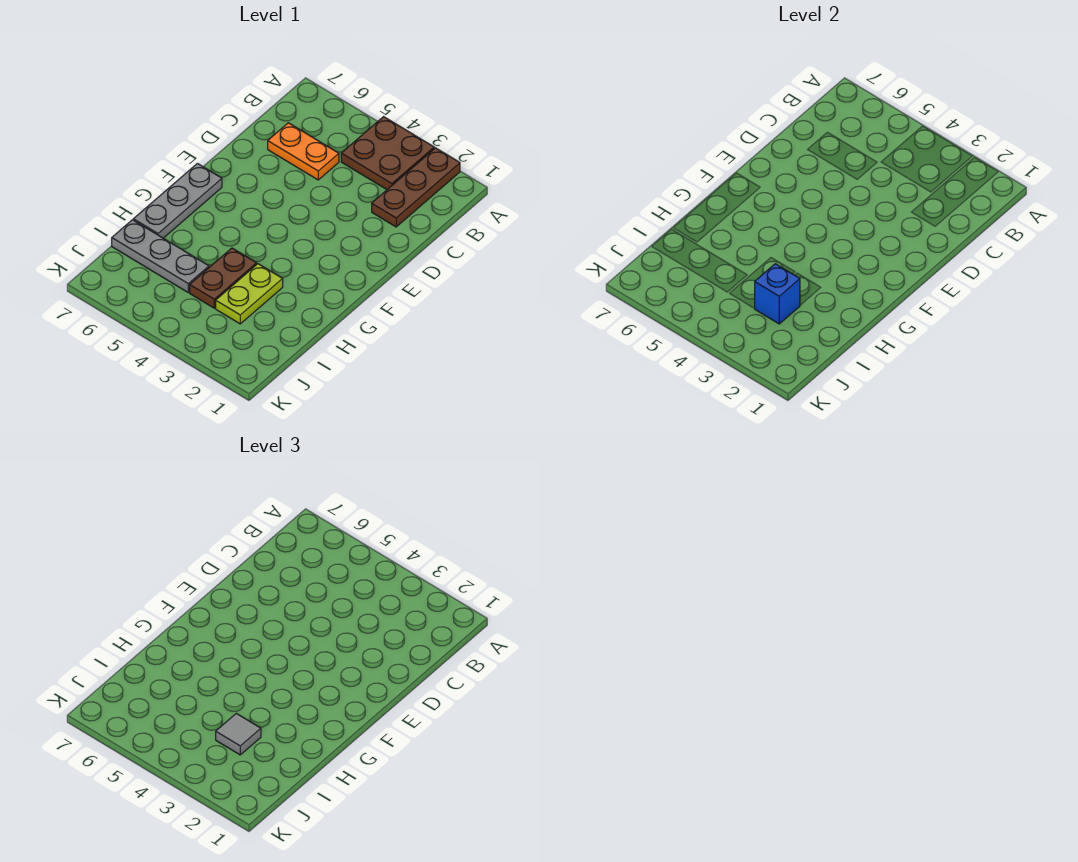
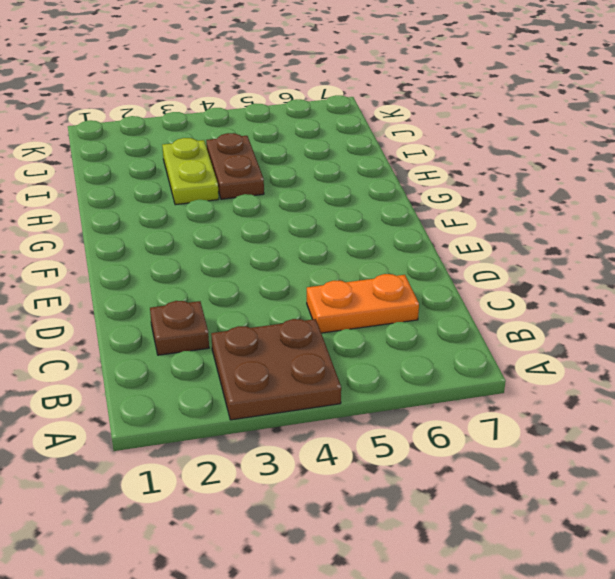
brown 1x1 plate [150,301,209,355] -> brown 1x3 plate [372,148,460,227]
none -> grey 1x3 plate [133,164,222,238]
none -> grey 1x3 plate [112,220,209,292]

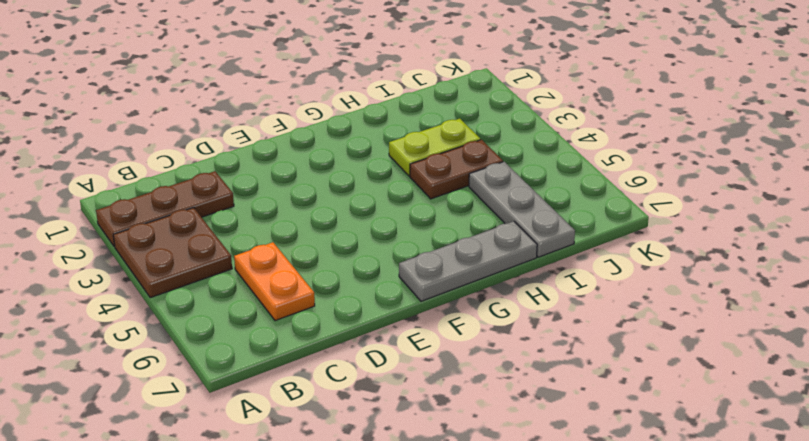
none -> blue 1x1 brick [755,264,800,324]
none -> grey 1x1 tile [216,713,261,755]

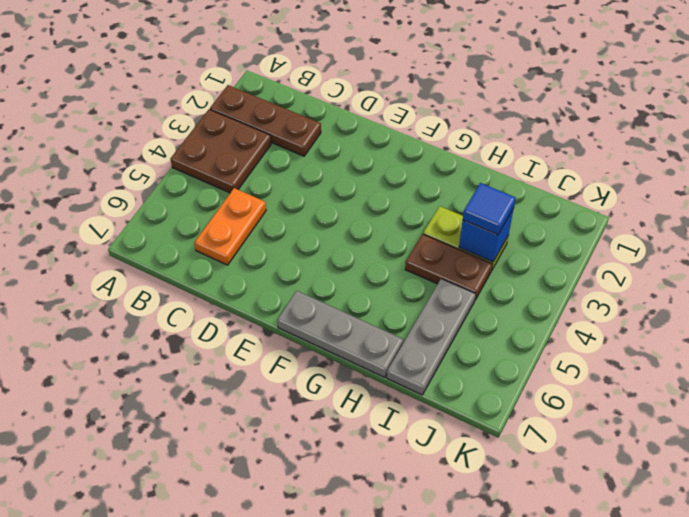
blue 1x1 tile [463,183,516,235] -> grey 1x1 tile [216,713,261,755]

